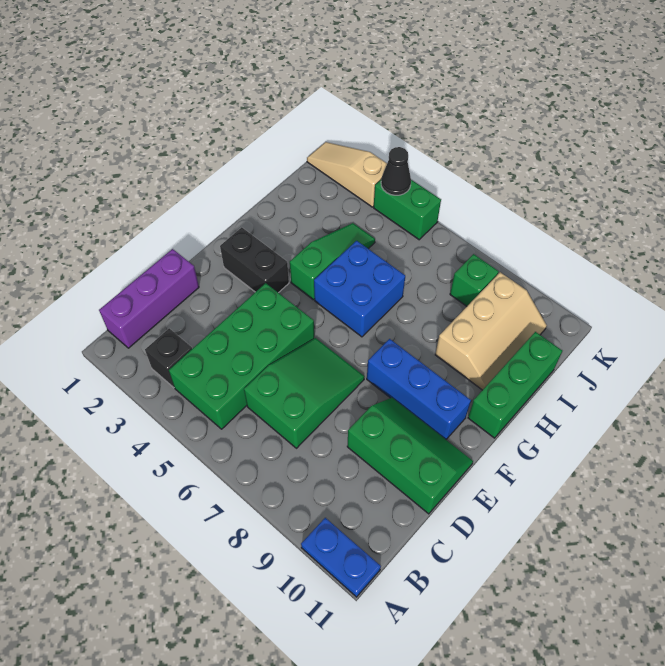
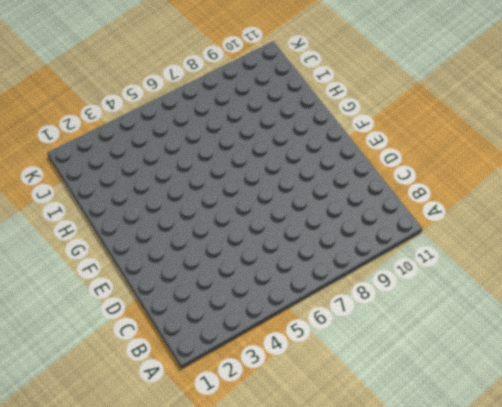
none -> blue 1x2 plate [301,518,381,597]
none -> purple 1x3 brick [99,249,199,348]
none -> black 1x1 brick [145,328,192,388]

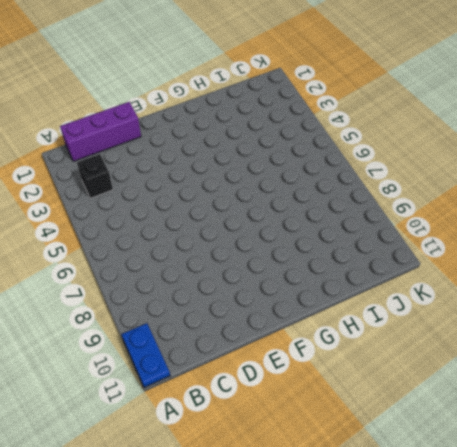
none -> green 2x4 brick [169,283,314,429]
none -> green 2x3 slope [244,338,365,448]
none -> green 2x3 slope [347,398,473,514]

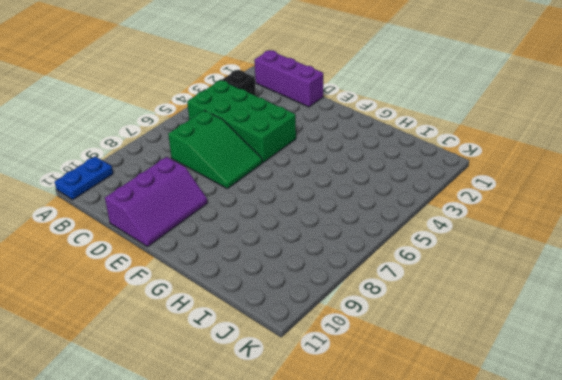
purple 2x3 slope [105,157,208,247] -> green 2x3 slope [347,398,473,514]
none -> black 1x2 brick [220,227,289,293]
none -> blue 1x3 brick [367,339,471,439]
none -> green 1x3 slope [290,223,375,300]

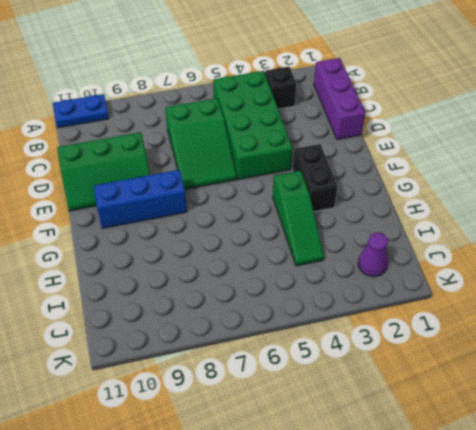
black 1x2 brick [292,144,337,212] -> black 1x2 brick turned to [220,227,289,293]
purple 1x1 cone [358,233,388,277] -> none
none -> blue 2x2 brick [314,241,405,337]
none -> green 1x3 brick [468,332,562,438]
none -> tan 2x3 slope [435,272,547,390]

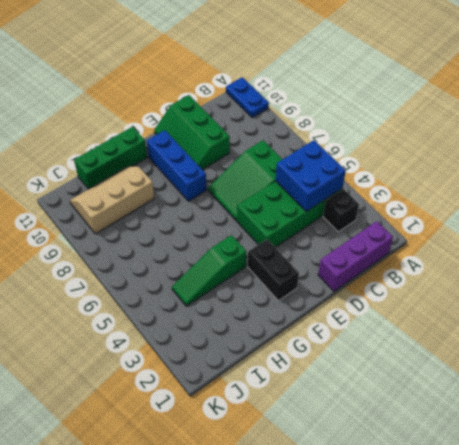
blue 2x2 brick [276,140,346,212] -> blue 2x2 brick moved to [314,241,405,337]
none -> green 1x1 brick [450,254,499,306]
none -> tan 1x3 slope [307,142,387,207]
none -> green 1x2 brick [374,180,441,240]

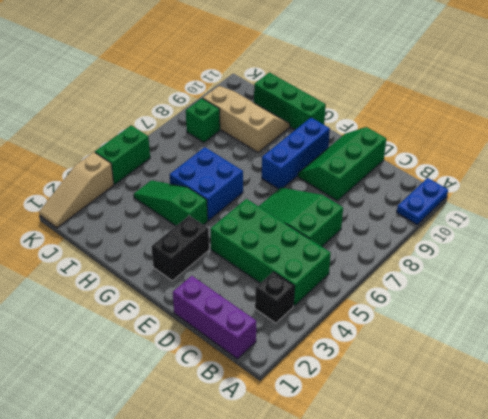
none -> black 1x1 cone [381,147,411,195]

